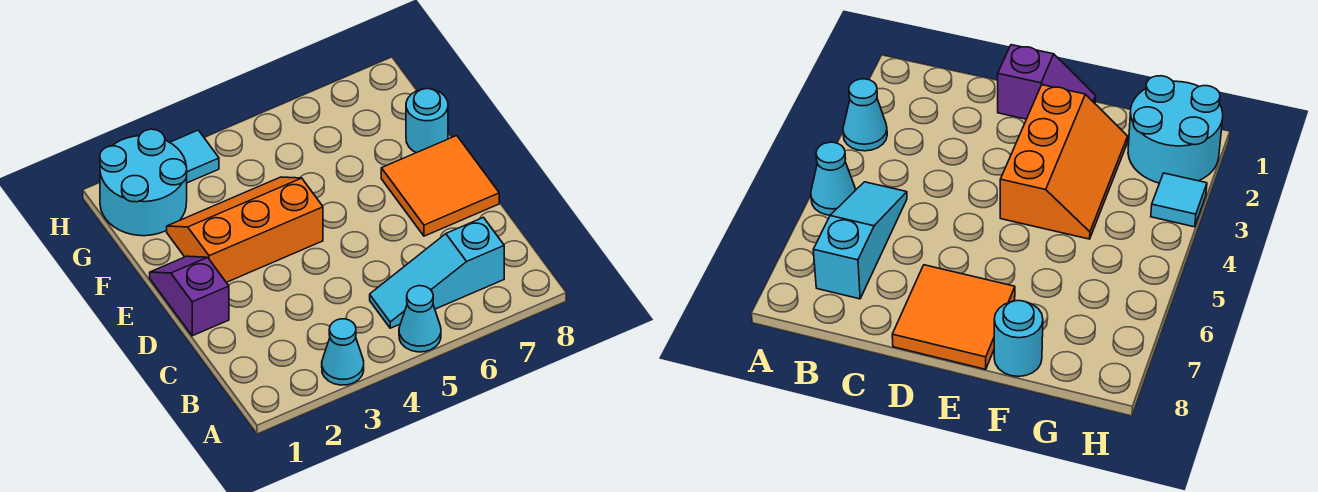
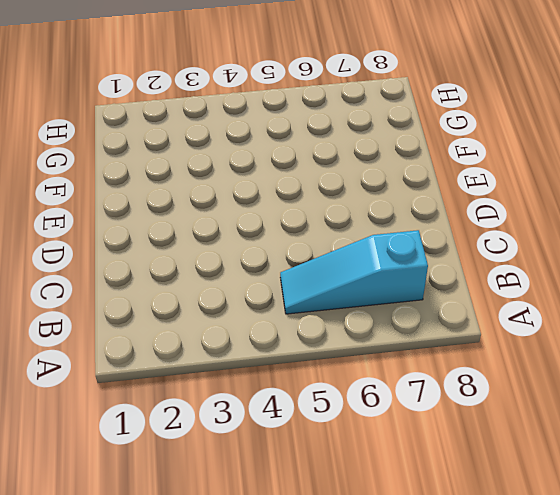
none -> cyan 1x1 cone [322,319,364,385]
none -> cyan 1x1 cone [399,286,441,352]

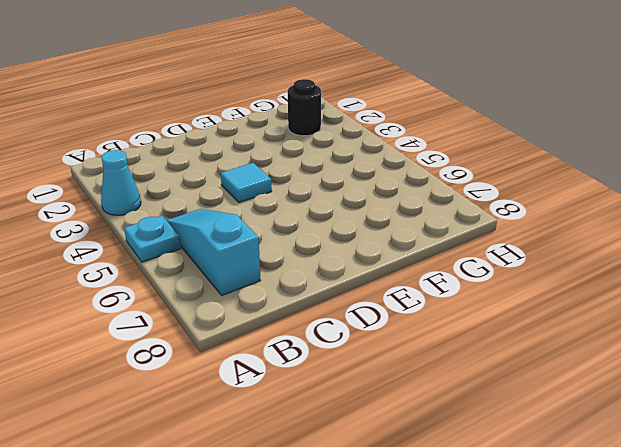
cyan 1x1 plate [124,216,181,262] -> cyan 1x1 cone [399,286,441,352]
cyan 1x1 tile [221,163,272,202] -> cyan 1x1 tile moved to [170,130,219,183]
black 1x1 round brick [288,79,321,136] -> cyan 2x2 round brick [100,129,187,236]
none -> purple 1x2 slope [150,256,229,336]
none -> orange 2x2 tile [381,136,499,236]

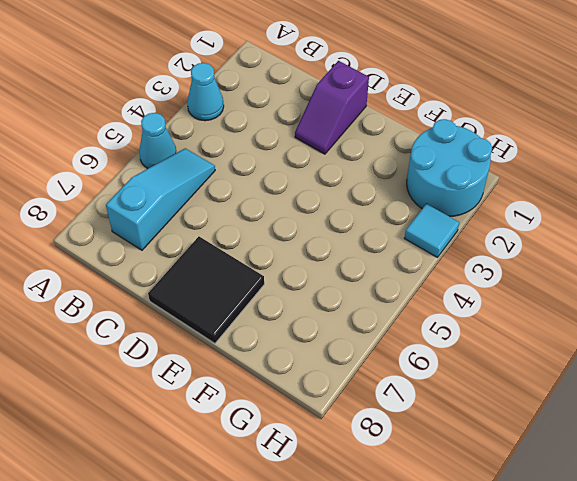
purple 1x2 slope [295,61,369,154] -> purple 1x2 slope turned to [150,256,229,336]
black 2x2 tile [148,237,264,343] -> orange 2x2 tile [381,136,499,236]
none -> orange 2x3 slope [167,177,323,282]
none -> cyan 1x1 round brick [406,89,448,153]

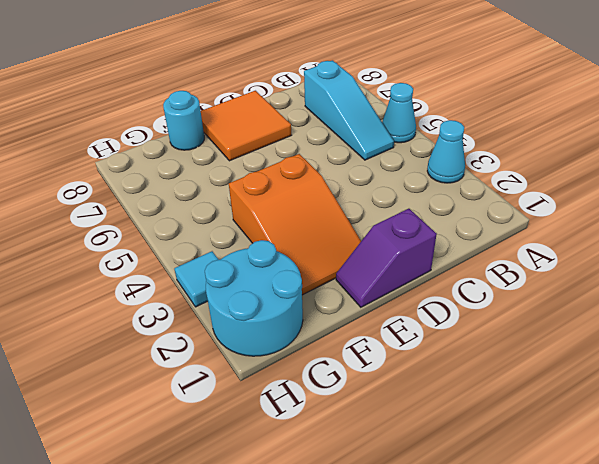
orange 2x3 slope [229,154,361,295] -> orange 2x3 slope turned to [167,177,323,282]

